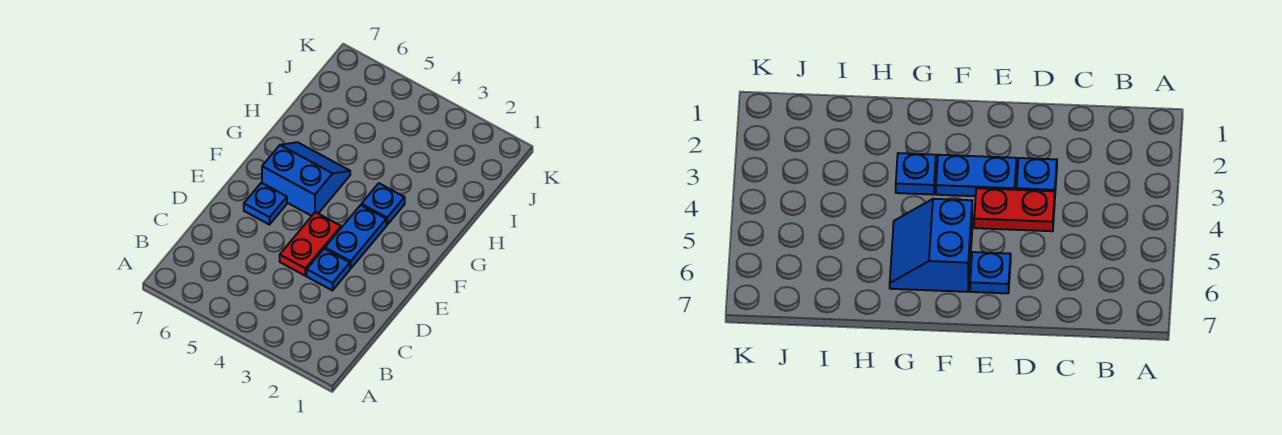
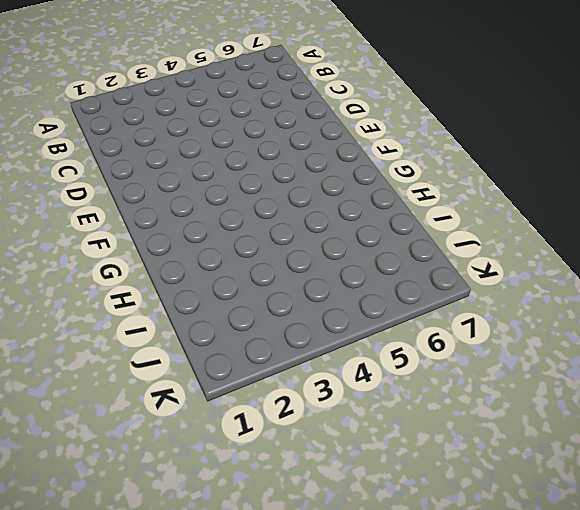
none -> blue 1x1 plate [307,249,350,291]
none -> red 1x2 plate [280,212,341,276]

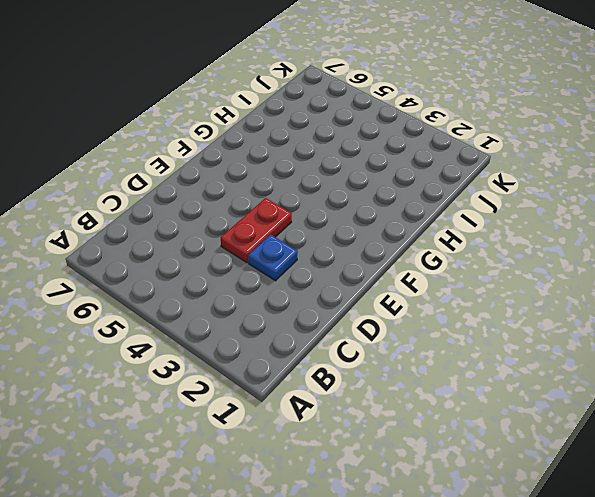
none -> blue 1x2 plate [325,205,386,269]
none -> blue 1x1 plate [244,183,287,225]

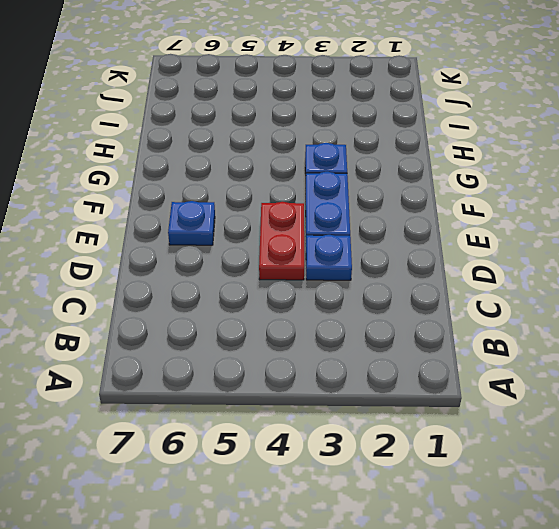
none -> blue 2x2 slope [262,142,350,216]

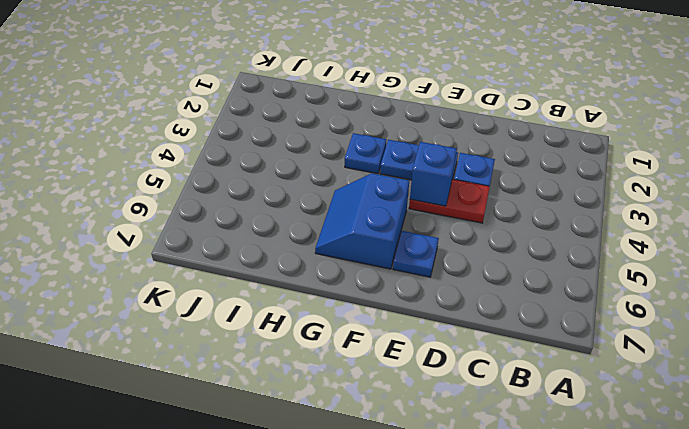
blue 1x1 brick [410,142,457,206] -> none

